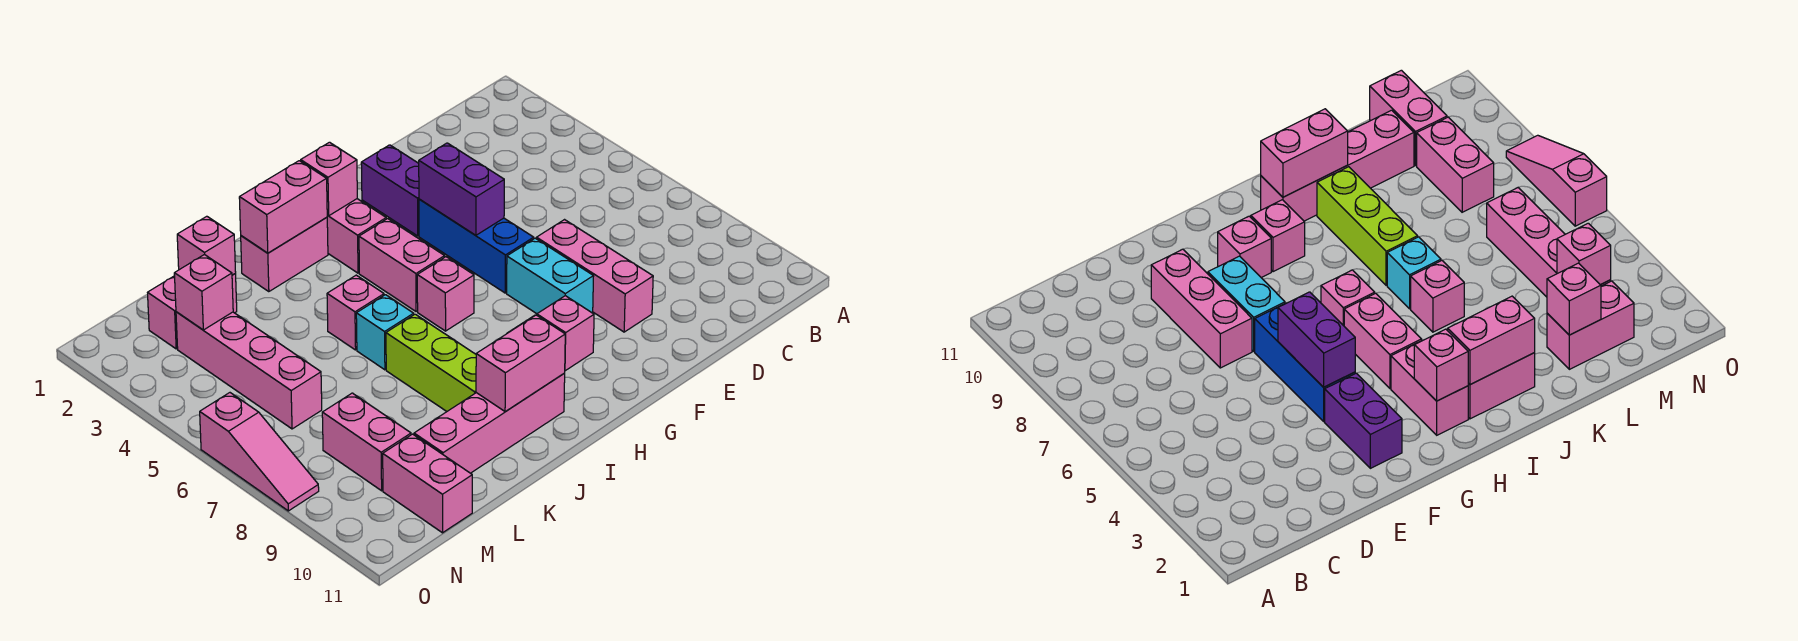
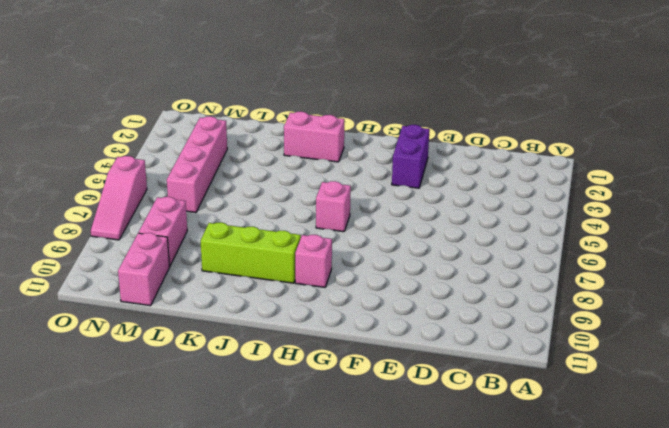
lime 1x3 brick [201,222,301,283] -> lime 1x3 brick turned to [386,314,476,411]
none -> pink 1x3 brick [537,220,653,332]
none -> blue 1x3 brick [419,199,534,293]
none -> cyan 1x2 brick [507,238,594,314]

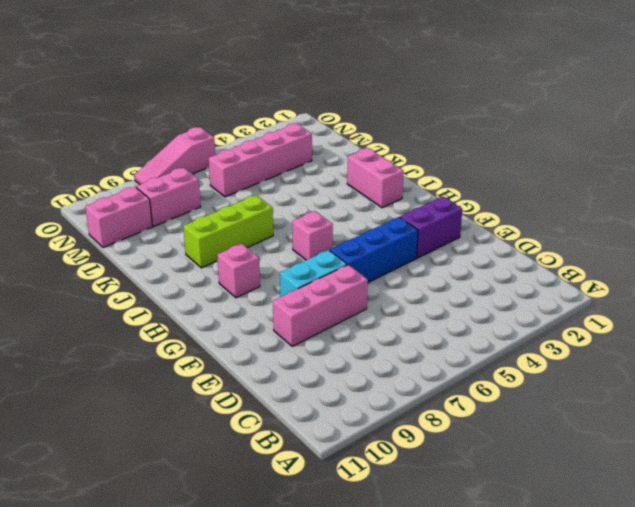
none -> pink 1x1 brick [537,296,594,371]
none -> pink 1x2 brick [327,199,386,273]
none -> pink 1x2 brick [359,219,445,312]

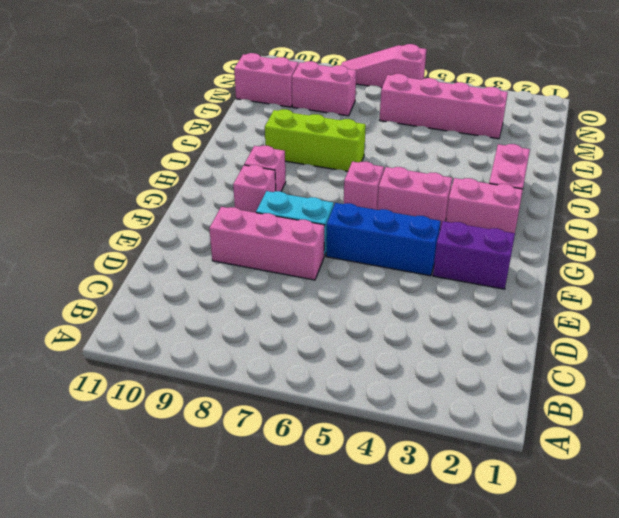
none -> pink 1x4 brick [414,373,565,473]
none -> pink 1x1 brick [327,275,384,350]
none -> cyan 1x1 brick [356,295,414,370]

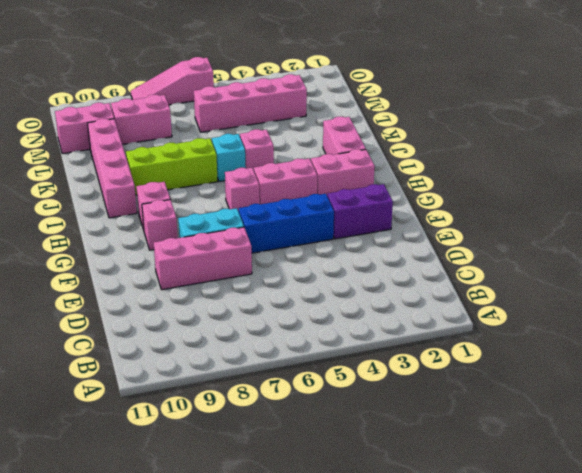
none -> pink 1x2 brick [148,274,237,349]
none -> purple 1x2 brick [419,143,504,235]
none -> pink 1x1 brick [301,142,357,216]

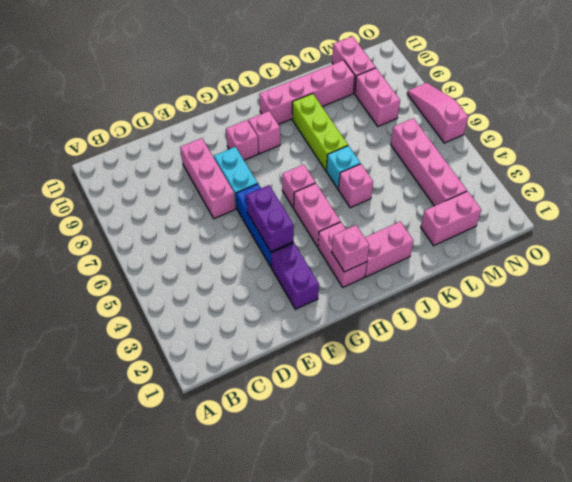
none -> pink 1x2 brick [239,161,327,253]
none -> pink 1x2 brick [476,315,565,412]
none -> pink 1x1 brick [177,216,236,275]

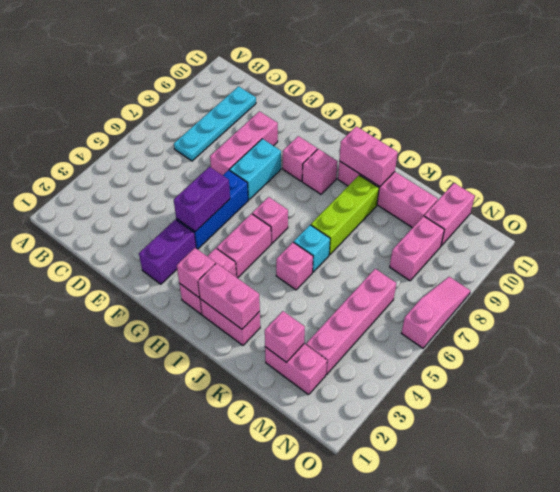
cyan 1x4 plate [174,86,256,161] -> none
none -> pink 1x1 brick [174,254,233,330]

